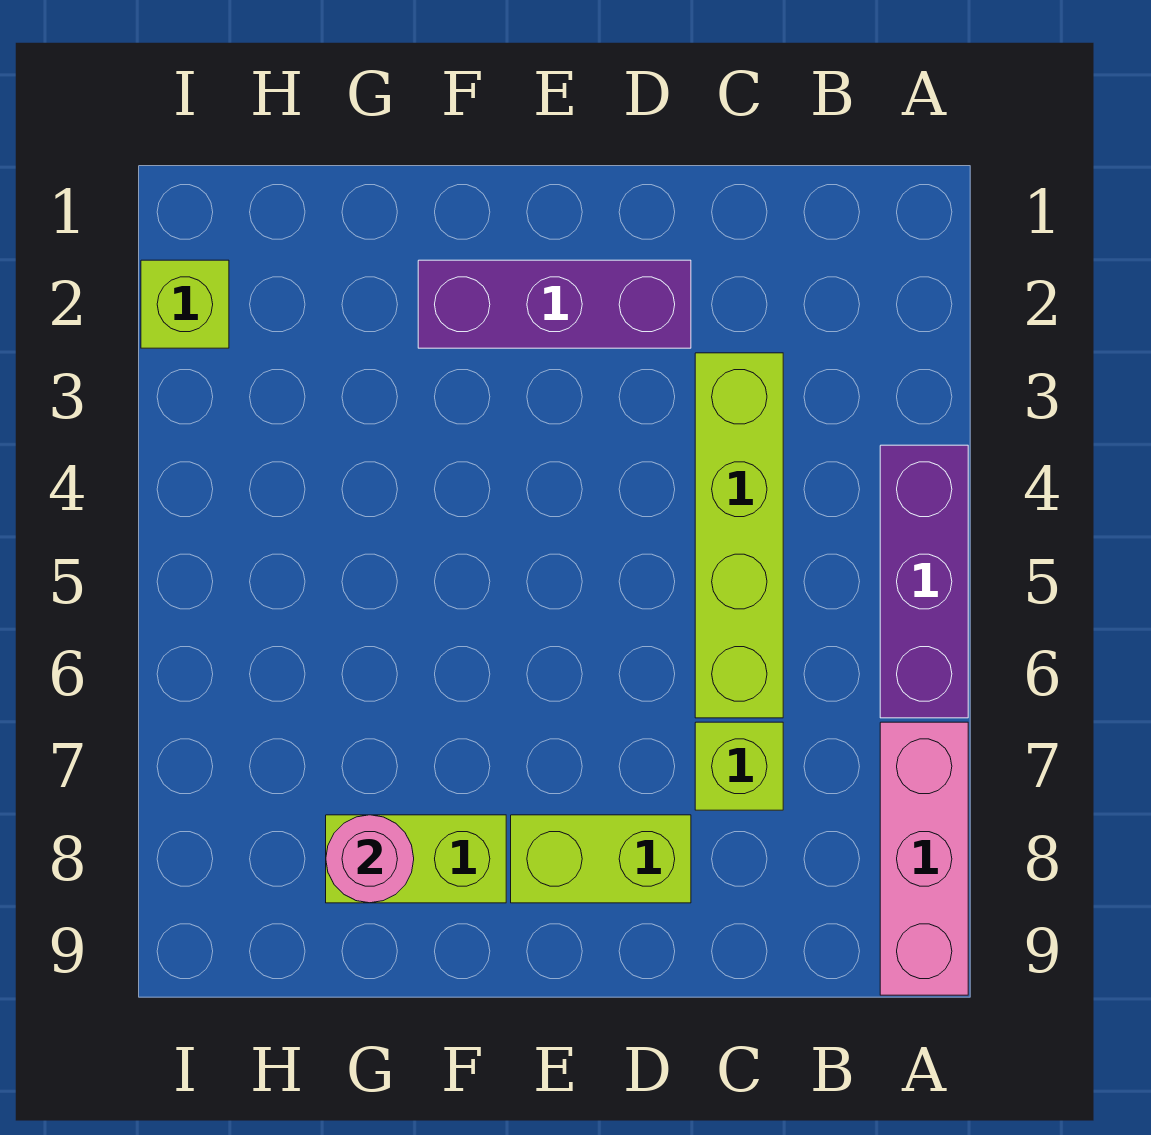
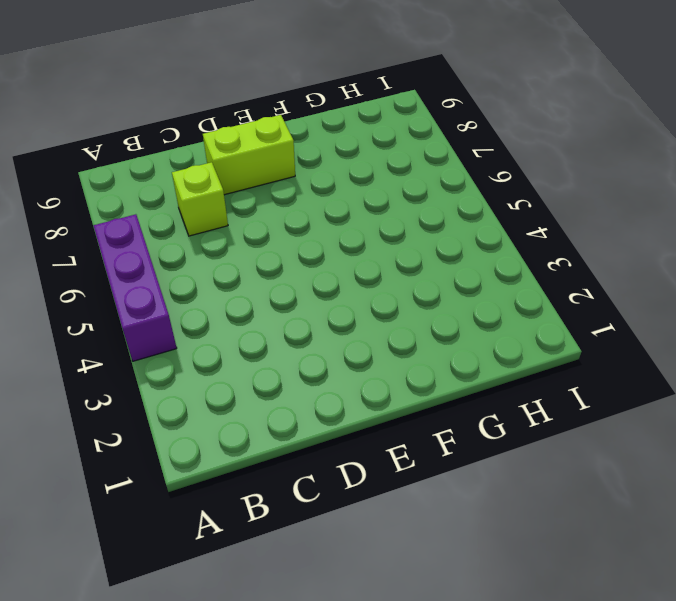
none -> pink 1x3 brick [880,722,968,995]
none -> lime 1x4 brick [695,353,783,718]

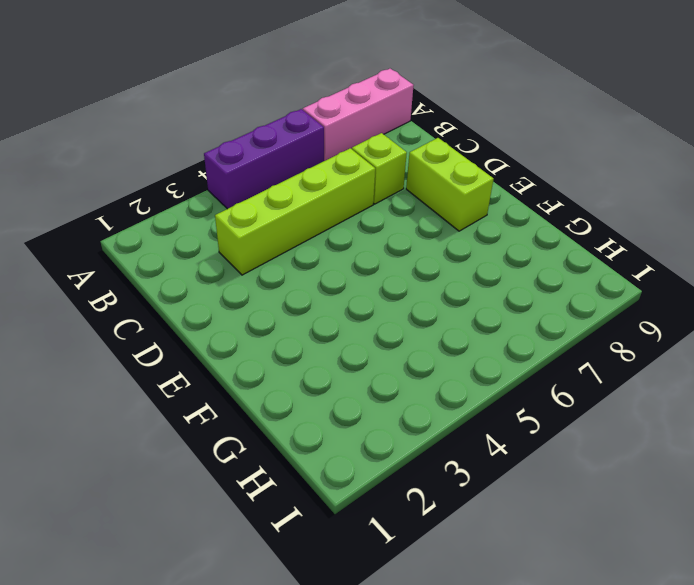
none -> purple 1x3 brick [418,260,691,348]
none -> lime 1x2 brick [326,815,506,903]

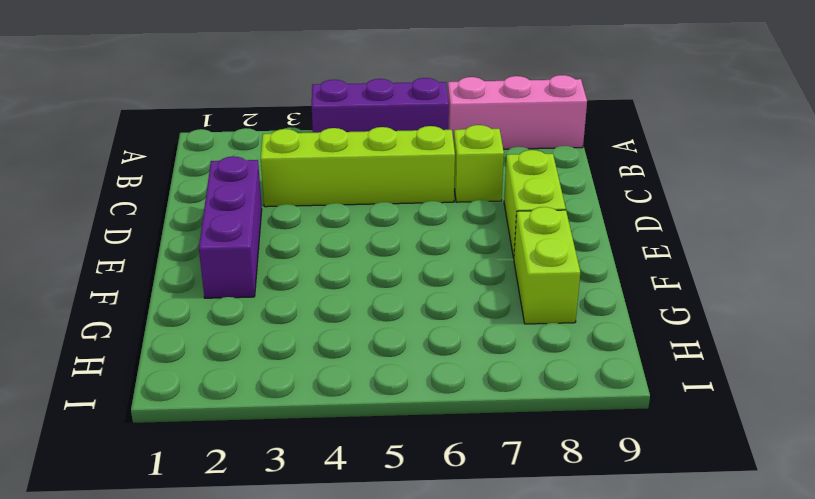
none -> lime 1x1 brick [141,260,229,348]
none -> pink 1x1 round brick [326,815,414,903]

